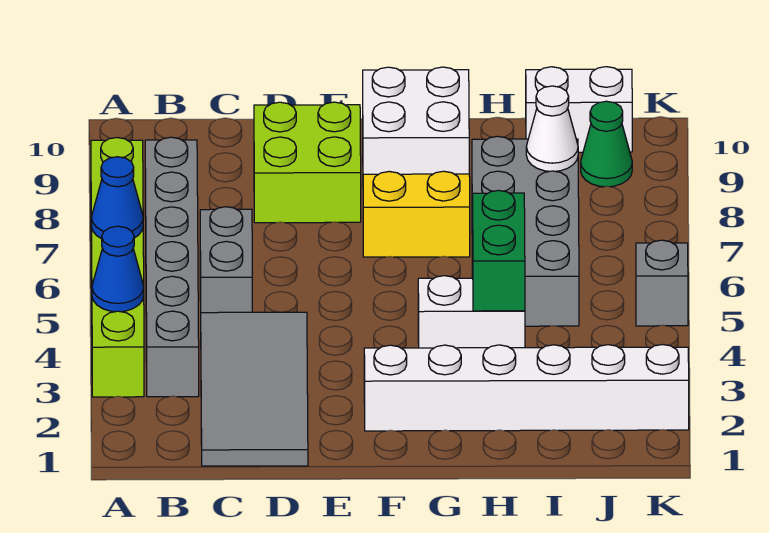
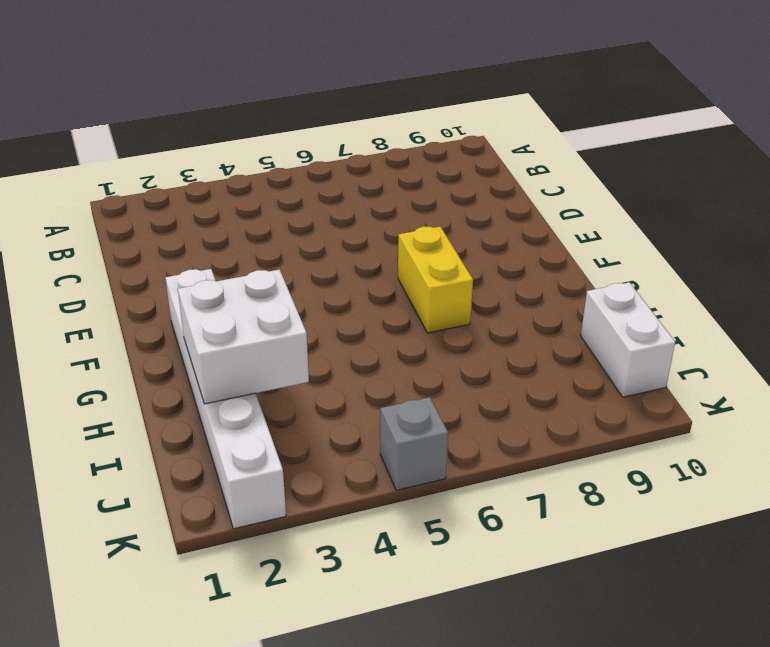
white 2x2 brick [178,270,309,404] -> white 2x2 brick moved to [363,67,469,175]
none -> lime 1x6 brick [91,138,144,397]
none -> grey 1x6 brick [145,137,199,397]
none -> grey 2x4 tile [201,312,308,466]

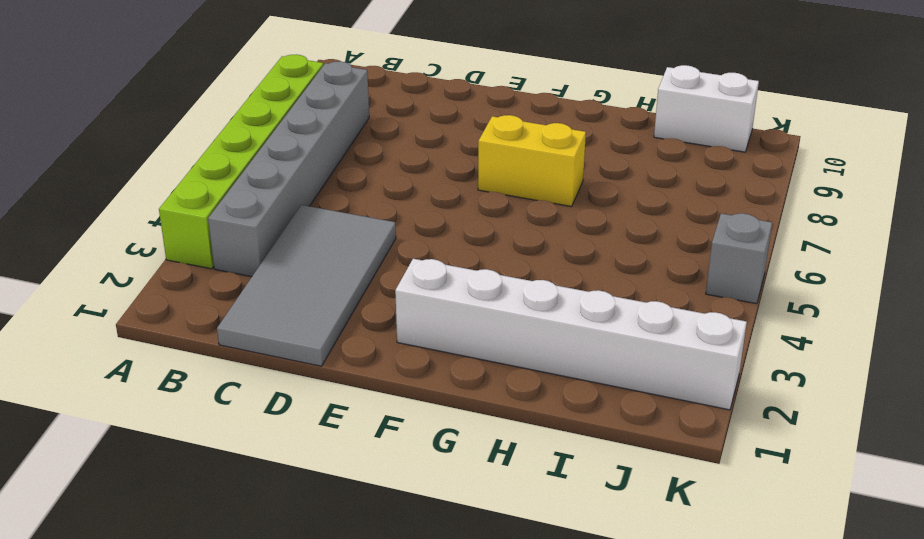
none -> grey 1x2 brick [200,207,252,313]
none -> lime 2x2 brick [254,102,361,223]
none -> white 2x2 brick [363,67,469,175]

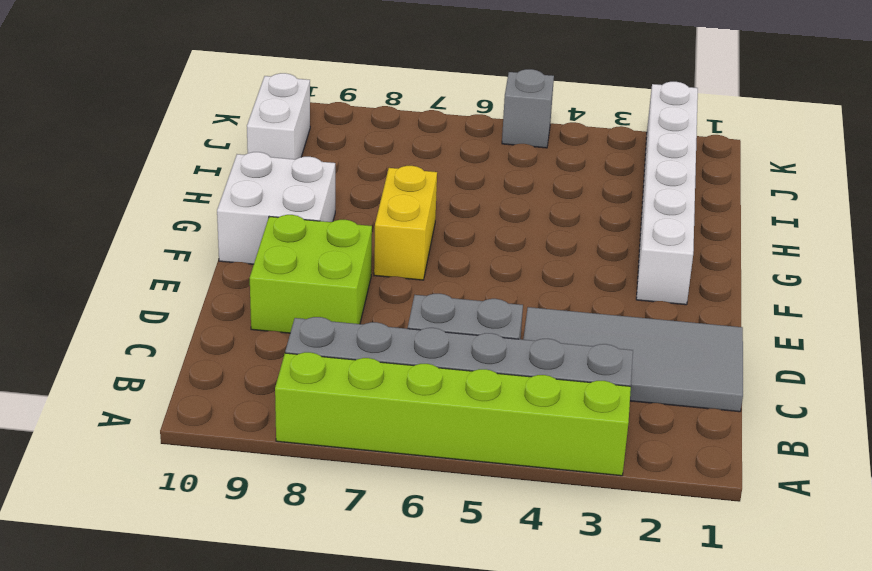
none -> white 1x2 brick [418,276,525,348]
none -> grey 2x4 brick [472,136,579,326]
none -> green 1x1 cone [581,101,632,187]

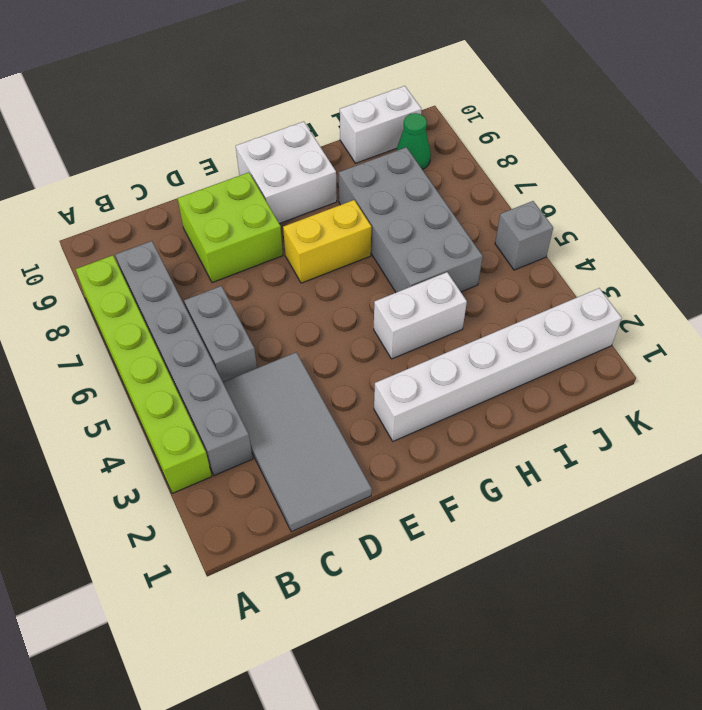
none -> blue 1x1 cone [92,226,144,312]
none -> blue 1x1 cone [91,157,143,239]
none -> green 1x2 brick [473,190,525,311]

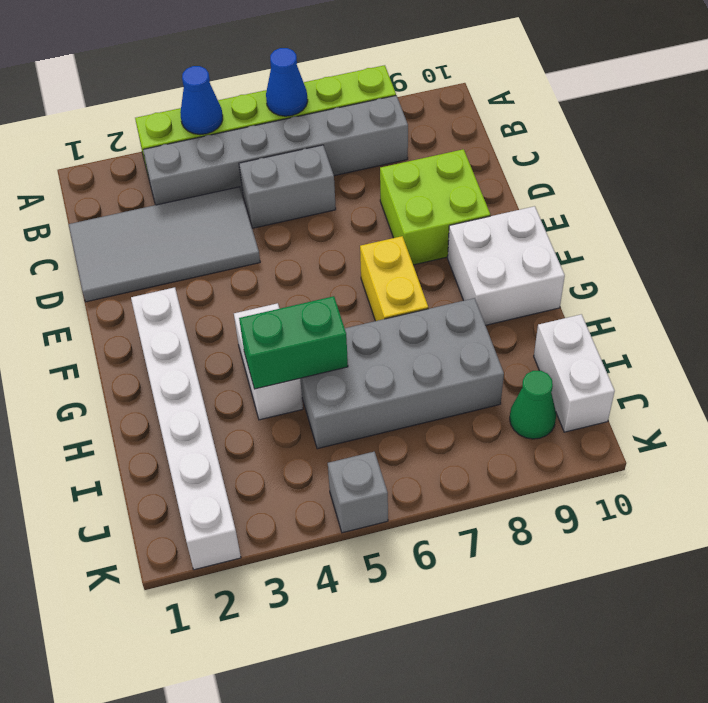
none -> white 1x1 cone [526,86,578,171]

